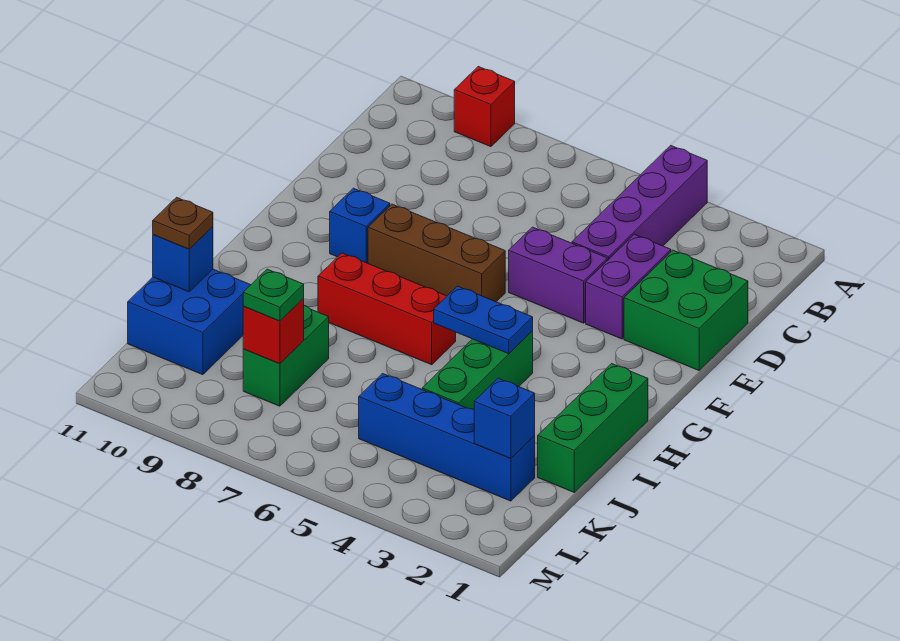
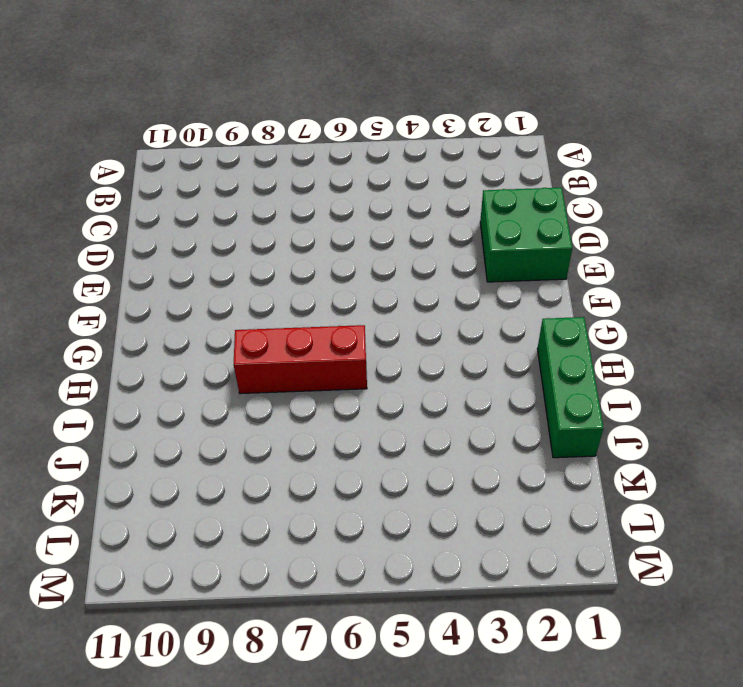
none -> purple 1x4 brick [572,146,707,260]
none -> red 1x1 brick [454,67,515,147]
none -> purple 1x2 brick [586,234,671,339]

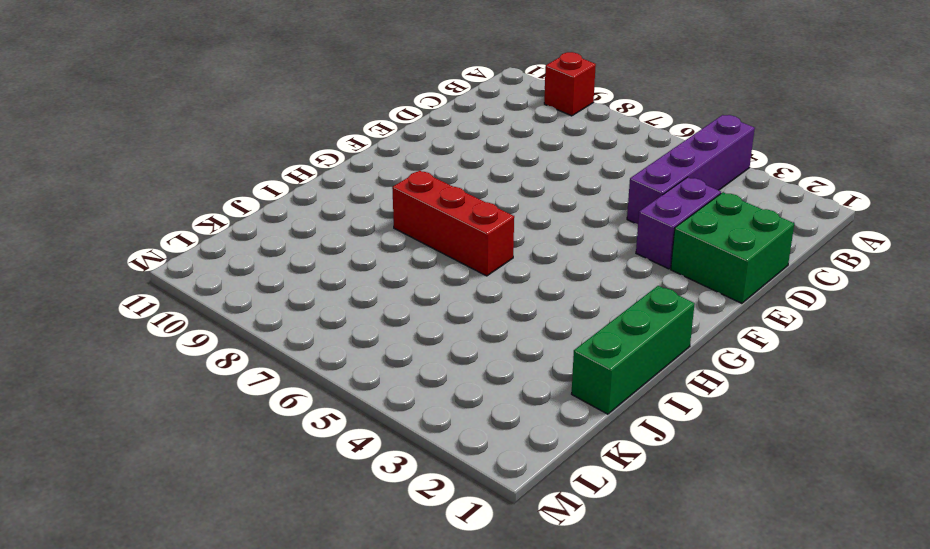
none -> purple 1x2 brick [509,227,607,323]
none -> brown 1x3 brick [368,204,505,302]
none -> blue 1x1 brick [330,188,390,263]

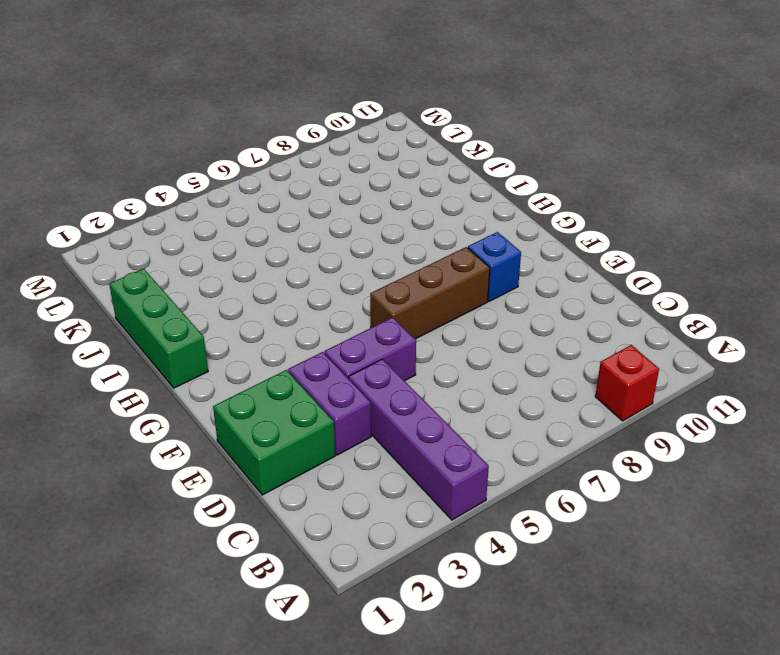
none -> green 1x3 brick [422,331,533,409]
none -> red 1x3 brick [318,253,456,365]
none -> green 1x2 brick [243,306,329,406]

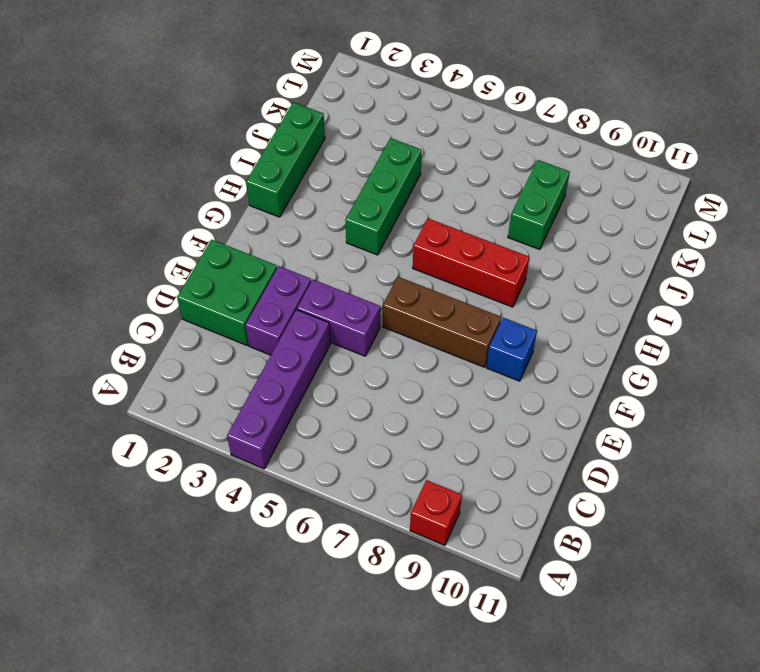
none -> blue 2x2 brick [128,269,250,375]
none -> blue 1x4 brick [359,374,535,501]
none -> blue 1x2 plate [434,286,533,354]

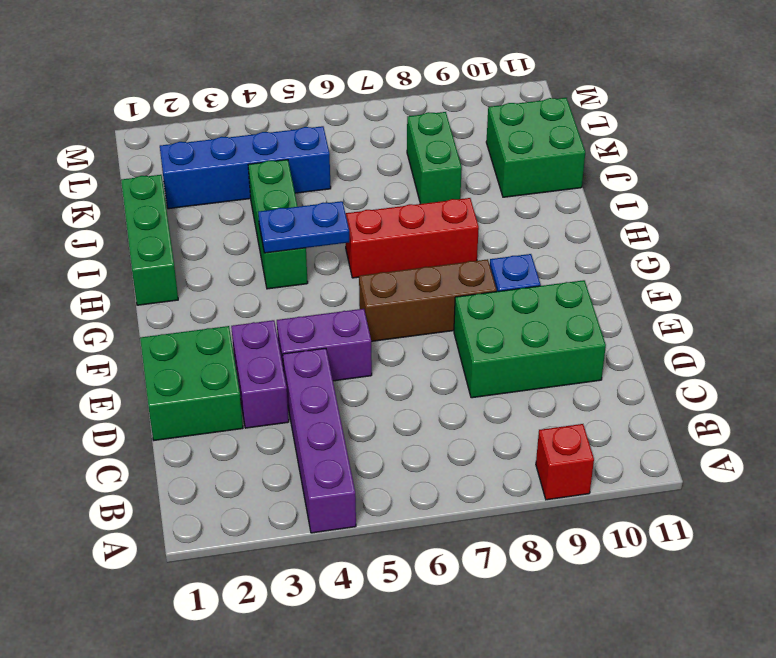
green 2x3 brick [454,280,606,398] -> none
green 2x2 brick [486,98,585,197] -> blue 2x2 brick [128,269,250,375]
none -> blue 1x1 brick [153,227,213,292]
none -> blue 1x1 brick [474,378,535,458]
none -> red 1x1 brick [243,299,304,364]

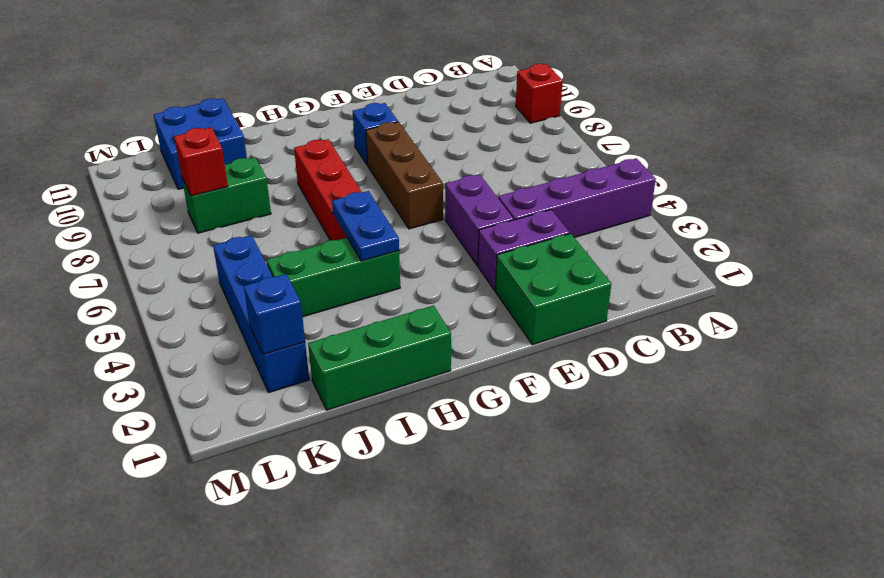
none -> blue 1x1 brick [153,227,213,292]
none -> brown 1x1 plate [153,197,213,249]
none -> green 1x1 plate [243,269,304,321]

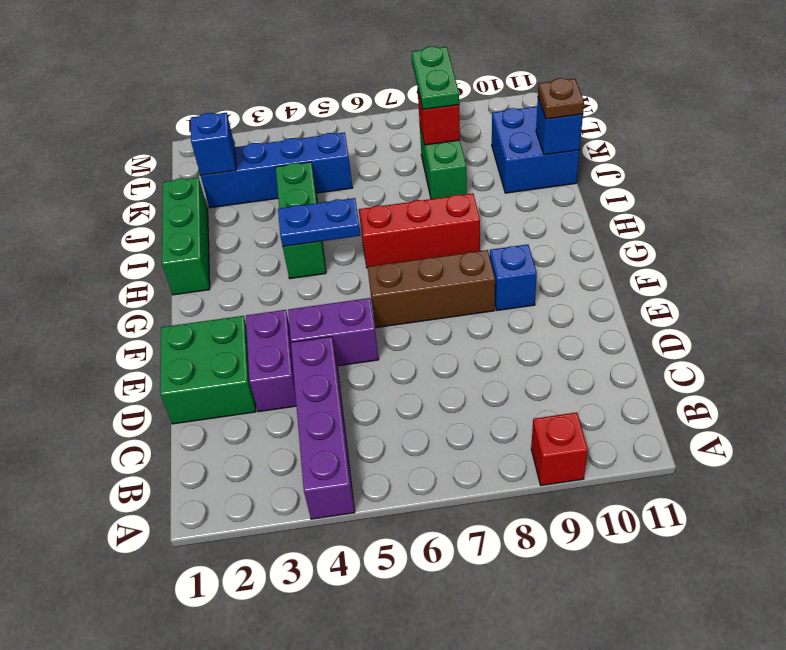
green 1x2 plate [412,47,459,110] -> green 1x1 plate [243,269,304,321]

